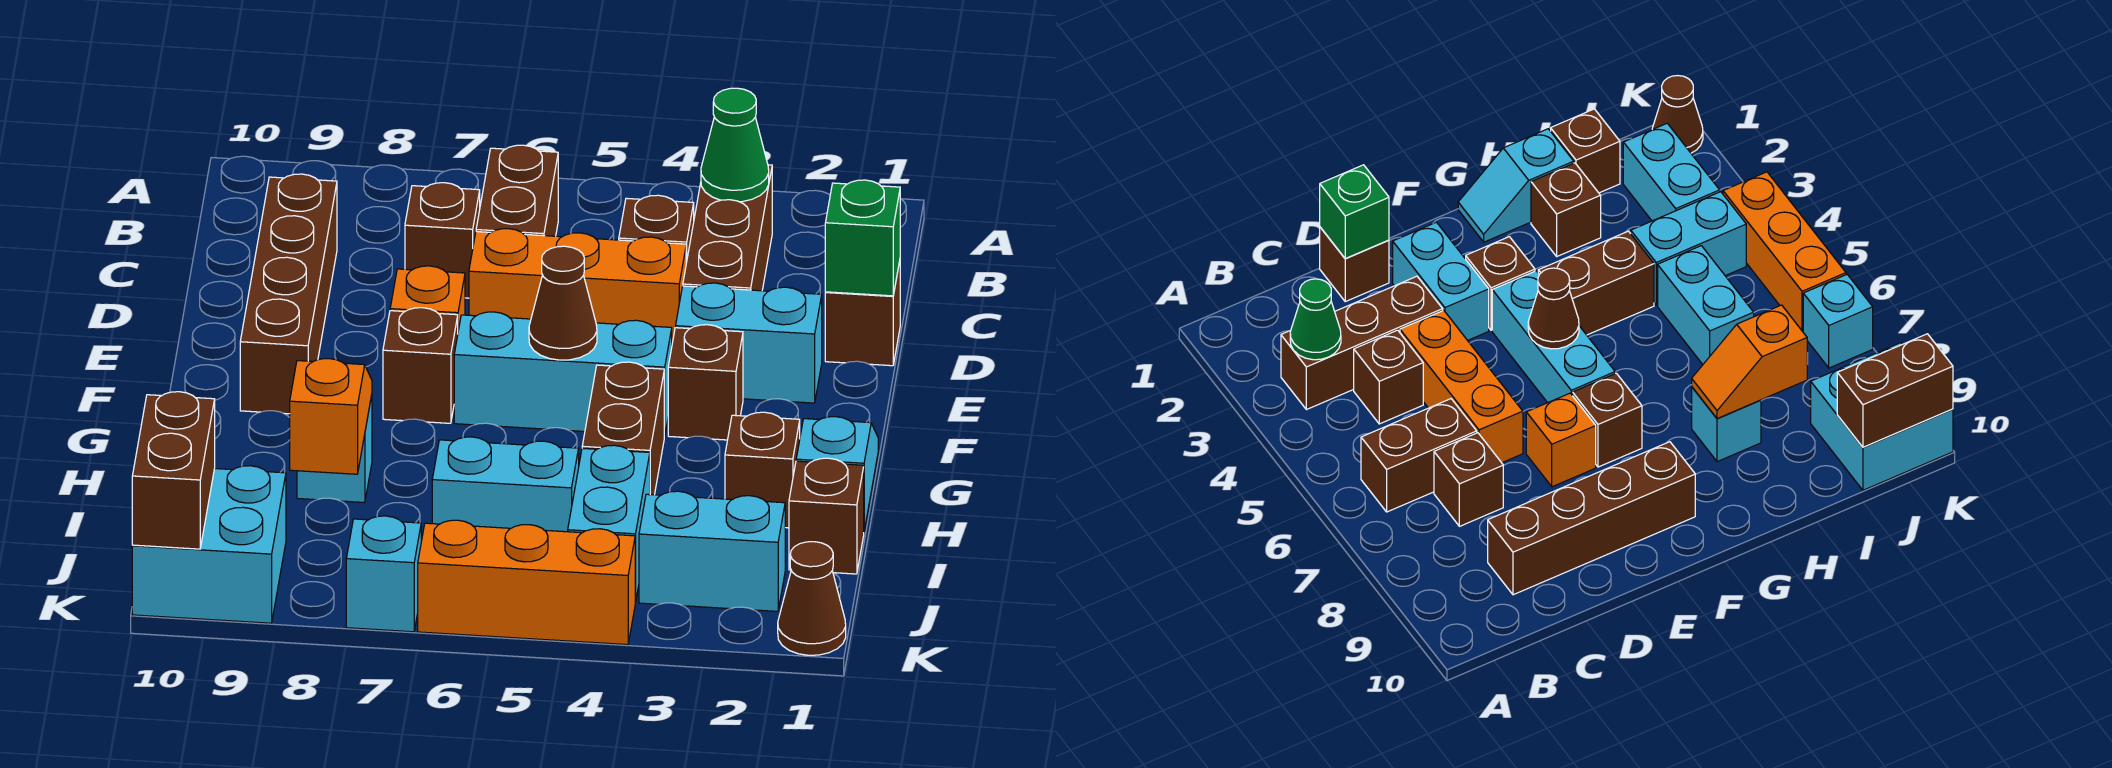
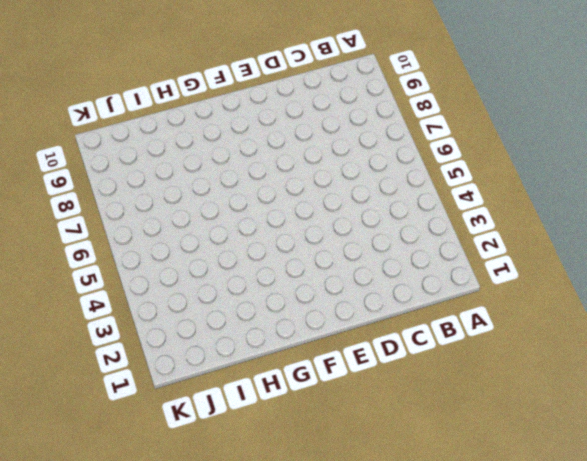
none -> brown 1x3 brick [683,165,772,291]
none -> brown 1x2 brick [476,145,558,236]
none -> brown 1x1 brick [619,195,694,263]

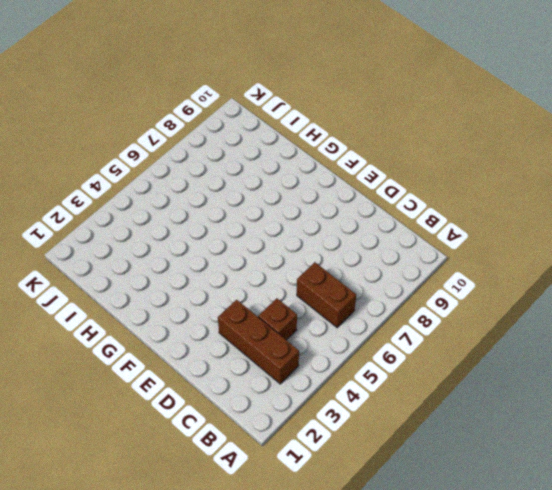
none -> brown 1x1 brick [405,183,480,298]
none -> brown 1x4 brick [240,174,337,414]
none -> brown 1x1 brick [825,261,900,366]

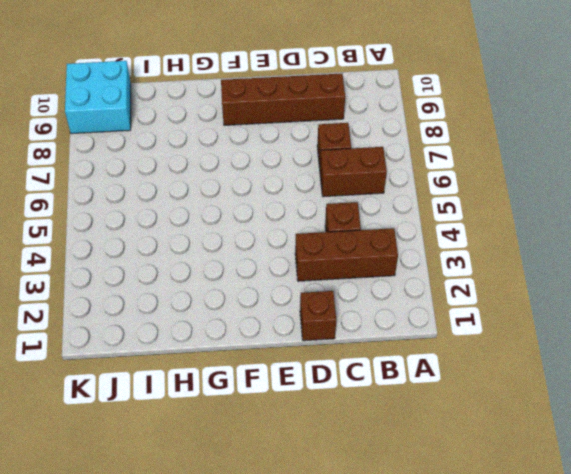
none -> orange 1x3 brick [469,229,686,343]
none -> cyan 1x2 brick [676,283,822,403]
none -> orange 1x1 brick [390,266,465,330]

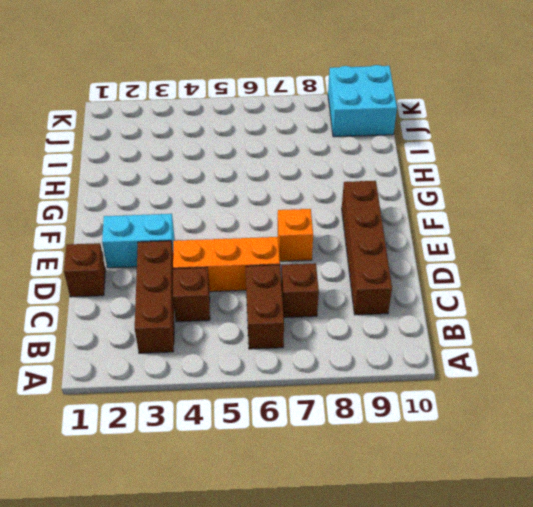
none -> brown 1x1 brick [668,325,743,440]
none -> cyan 1x3 brick [454,312,672,436]
none -> brown 1x1 brick [383,308,458,423]

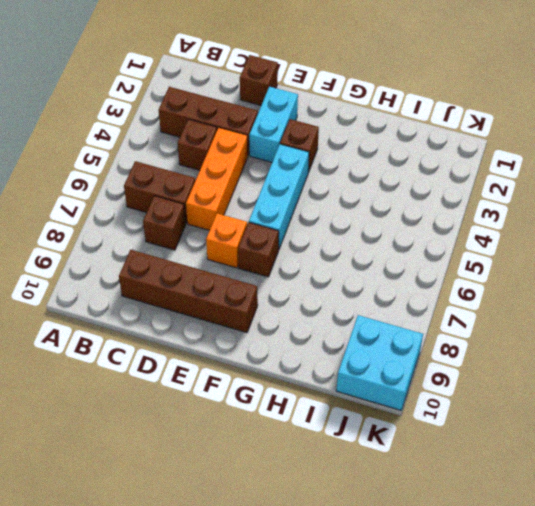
none -> cyan 1x2 slope [796,417,878,530]
none -> brown 1x2 brick [582,362,664,495]
none -> brown 1x1 brick [725,412,800,528]

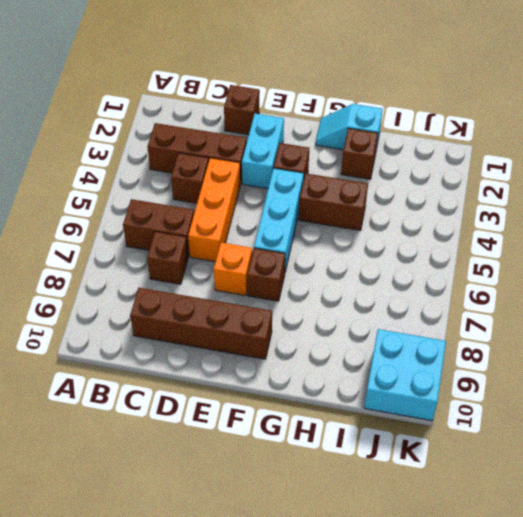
none -> cyan 1x1 brick [297,395,372,503]
none -> brown 1x1 brick [789,458,864,574]
none -> cyan 1x2 brick [568,445,650,603]

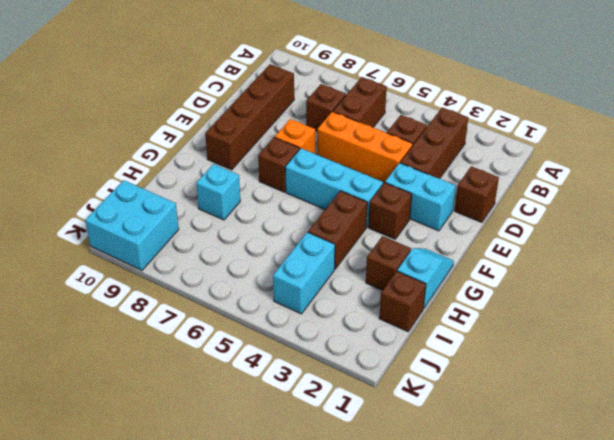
none -> cyan 1x2 brick [432,437,579,532]
none -> cyan 1x2 brick [639,491,785,611]
none -> brown 1x1 cone [778,542,846,655]

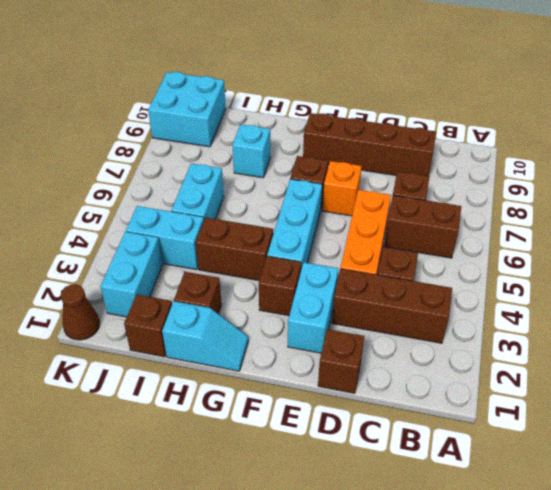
none -> orange 1x3 brick [418,520,635,645]
none -> cyan 1x1 brick [346,516,421,632]
none -> green 1x1 cone [701,88,769,202]

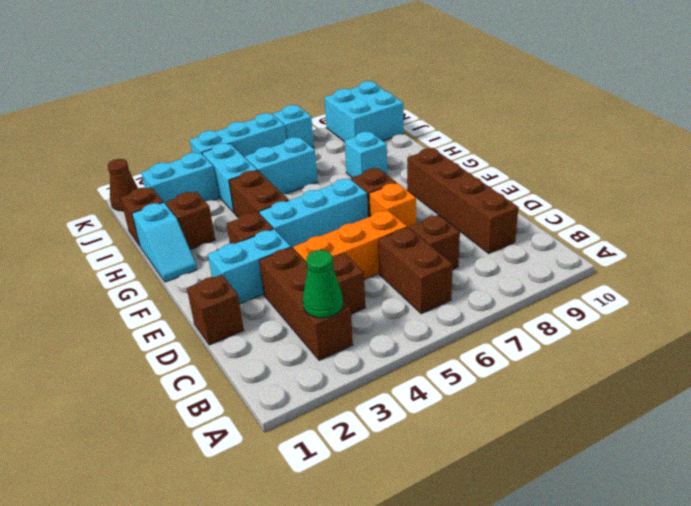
cyan 1x3 brick [190,113,286,157] -> orange 1x3 brick [418,520,635,645]
none -> green 1x1 brick [825,180,900,296]
none -> brown 1x1 cone [529,246,597,360]
none -> orange 1x2 slope [290,359,372,474]

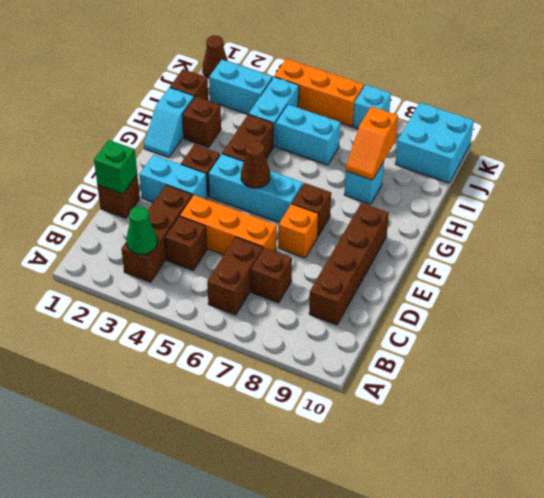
none -> brown 1x2 brick [132,392,215,549]

